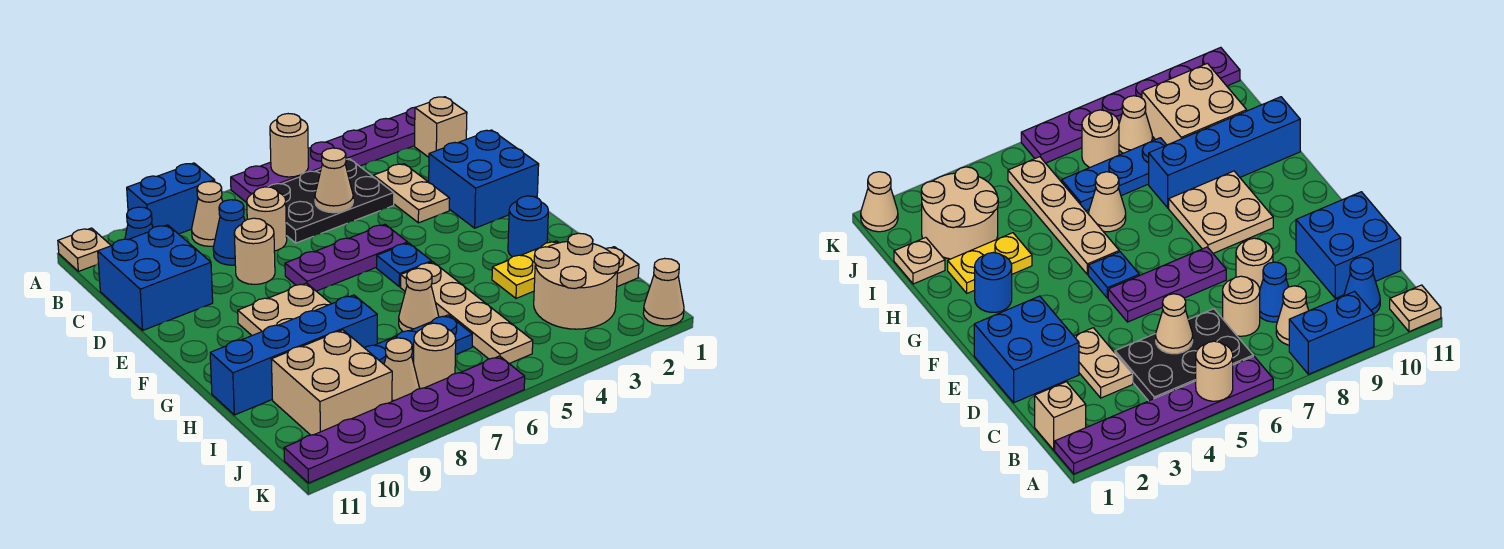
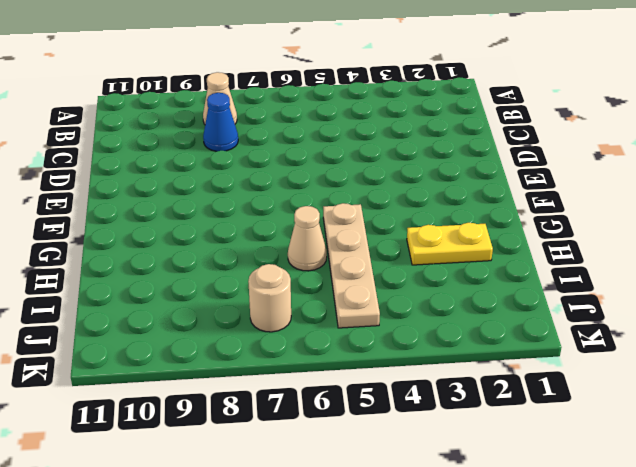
none -> purple 1x6 plate [231,107,415,203]
none -> blue 1x2 brick [127,163,215,234]
none -> tan 1x1 plate [58,228,111,271]
none -> tan 1x1 brick [415,97,467,157]

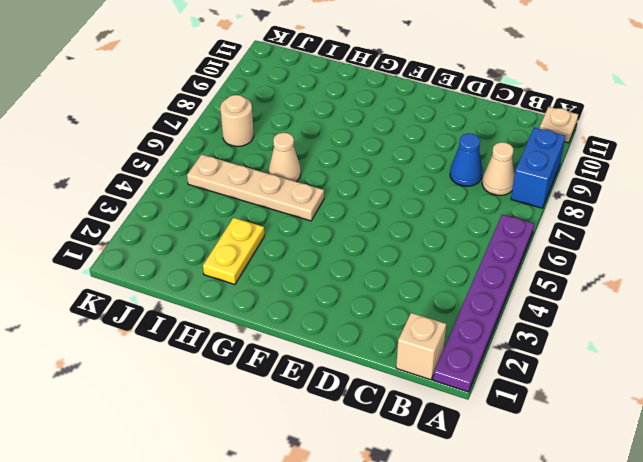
none -> black 2x3 plate [269,159,394,243]
none -> blue 1x1 cone [125,207,153,240]
none -> tan 1x2 plate [373,164,450,223]
none -> tan 1x1 round brick [247,187,287,251]

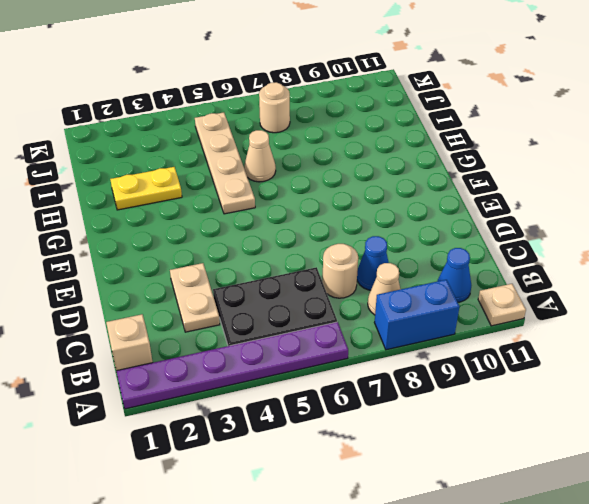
none -> blue 2x2 brick [98,225,213,330]
none -> blue 2x2 brick [429,130,539,228]
none -> tan 1x1 round brick [234,218,275,284]
none -> purple 1x3 plate [285,224,408,291]

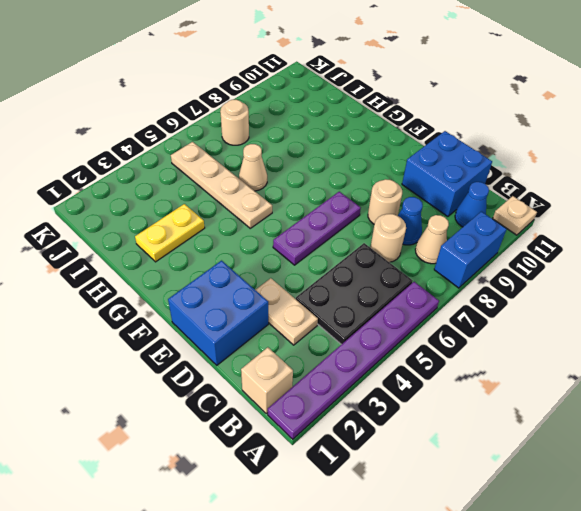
none -> blue 1x1 plate [377,243,432,287]
none -> tan 2x2 plate [238,283,331,335]
none -> blue 1x1 round brick [508,196,548,257]
none -> blue 1x4 brick [210,295,377,415]

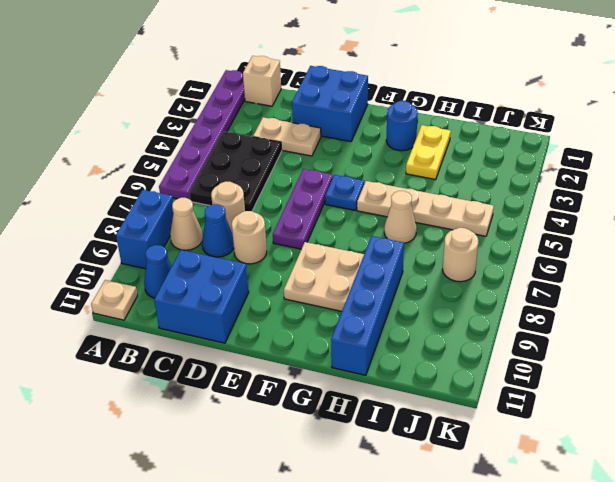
none -> tan 1x1 plate [606,247,639,287]
none -> tan 2x2 round brick [534,233,619,329]
none -> blue 1x3 plate [365,315,472,364]
none -> tan 2x2 brick [271,330,392,435]

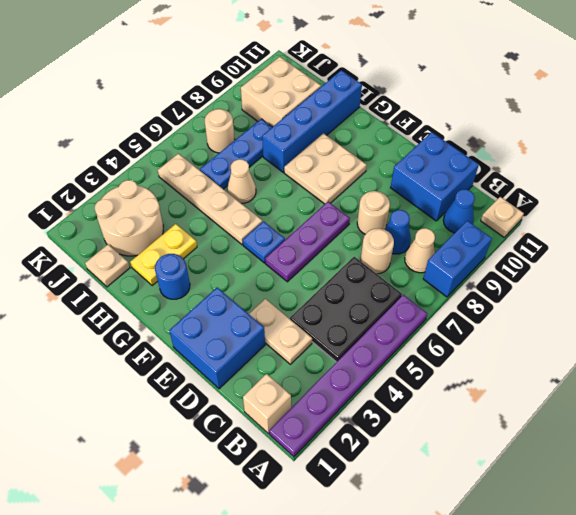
none -> tan 1x1 cone [384,338,420,401]
none -> tan 1x1 cone [643,258,684,326]
none -> purple 1x6 plate [284,356,525,483]
none -> tan 1x1 round brick [270,114,308,177]

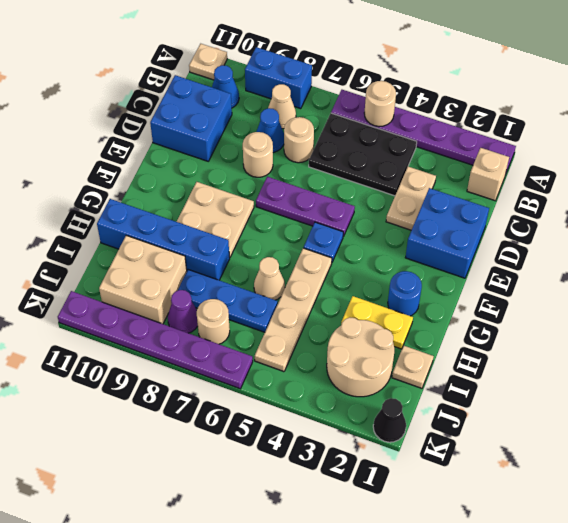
purple 1x1 cone [168,290,198,333] -> tan 1x1 cone [384,338,420,401]
black 1x1 cone [373,398,406,442] -> tan 1x1 cone [643,258,684,326]
none -> tan 1x1 cone [315,148,353,213]

